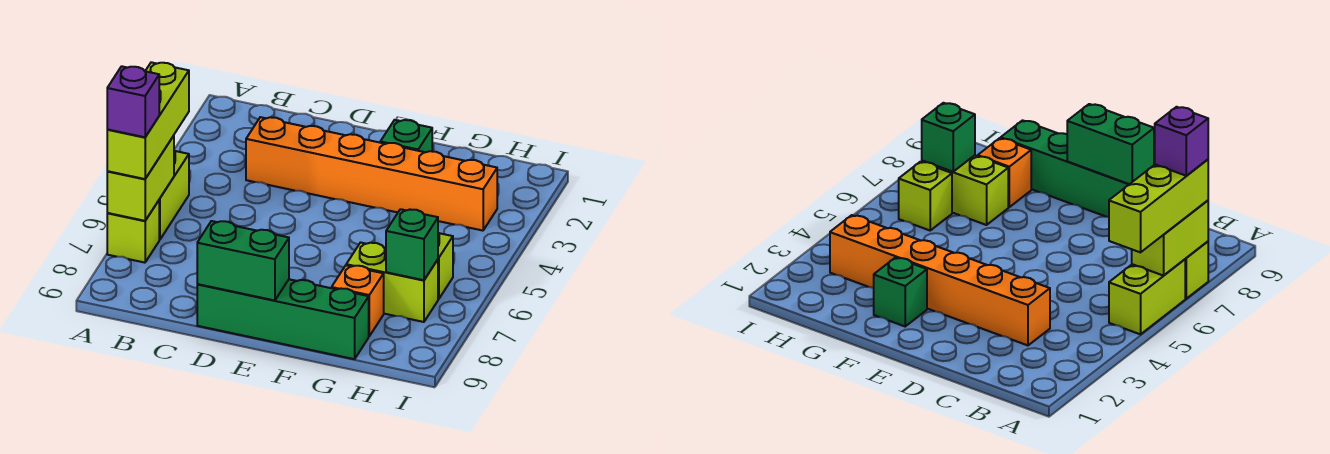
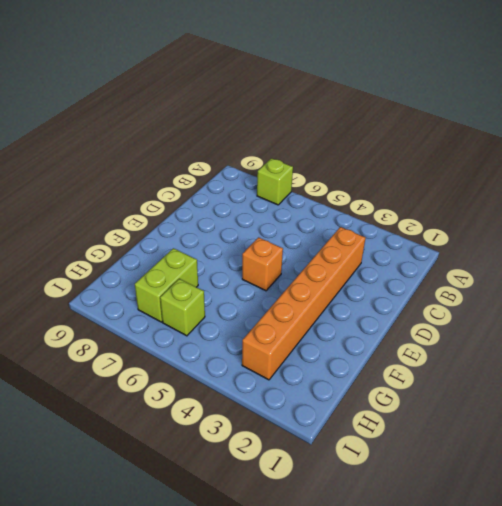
orange 1x1 brick [242,237,283,291] -> orange 1x1 brick moved to [332,265,384,336]
none -> lime 1x2 brick [159,151,189,240]
none -> green 1x4 brick [197,279,369,359]
none -> green 1x1 brick [380,120,432,152]

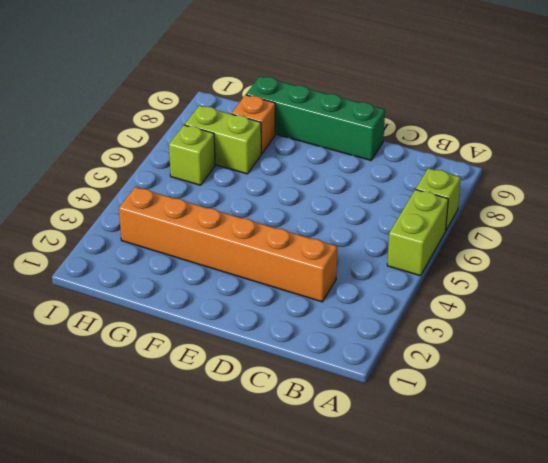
none -> green 1x1 brick [380,120,432,152]
none -> lime 1x2 brick [107,136,174,221]
none -> green 1x2 brick [197,221,289,300]

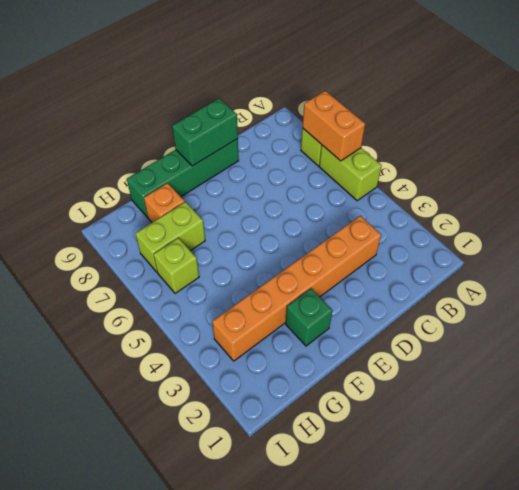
orange 1x2 brick [303,91,365,161] -> lime 1x2 brick [107,136,174,221]
none -> green 1x1 brick [386,209,438,280]
none -> lime 1x3 brick [107,62,189,179]
none -> purple 1x1 brick [107,66,159,137]

